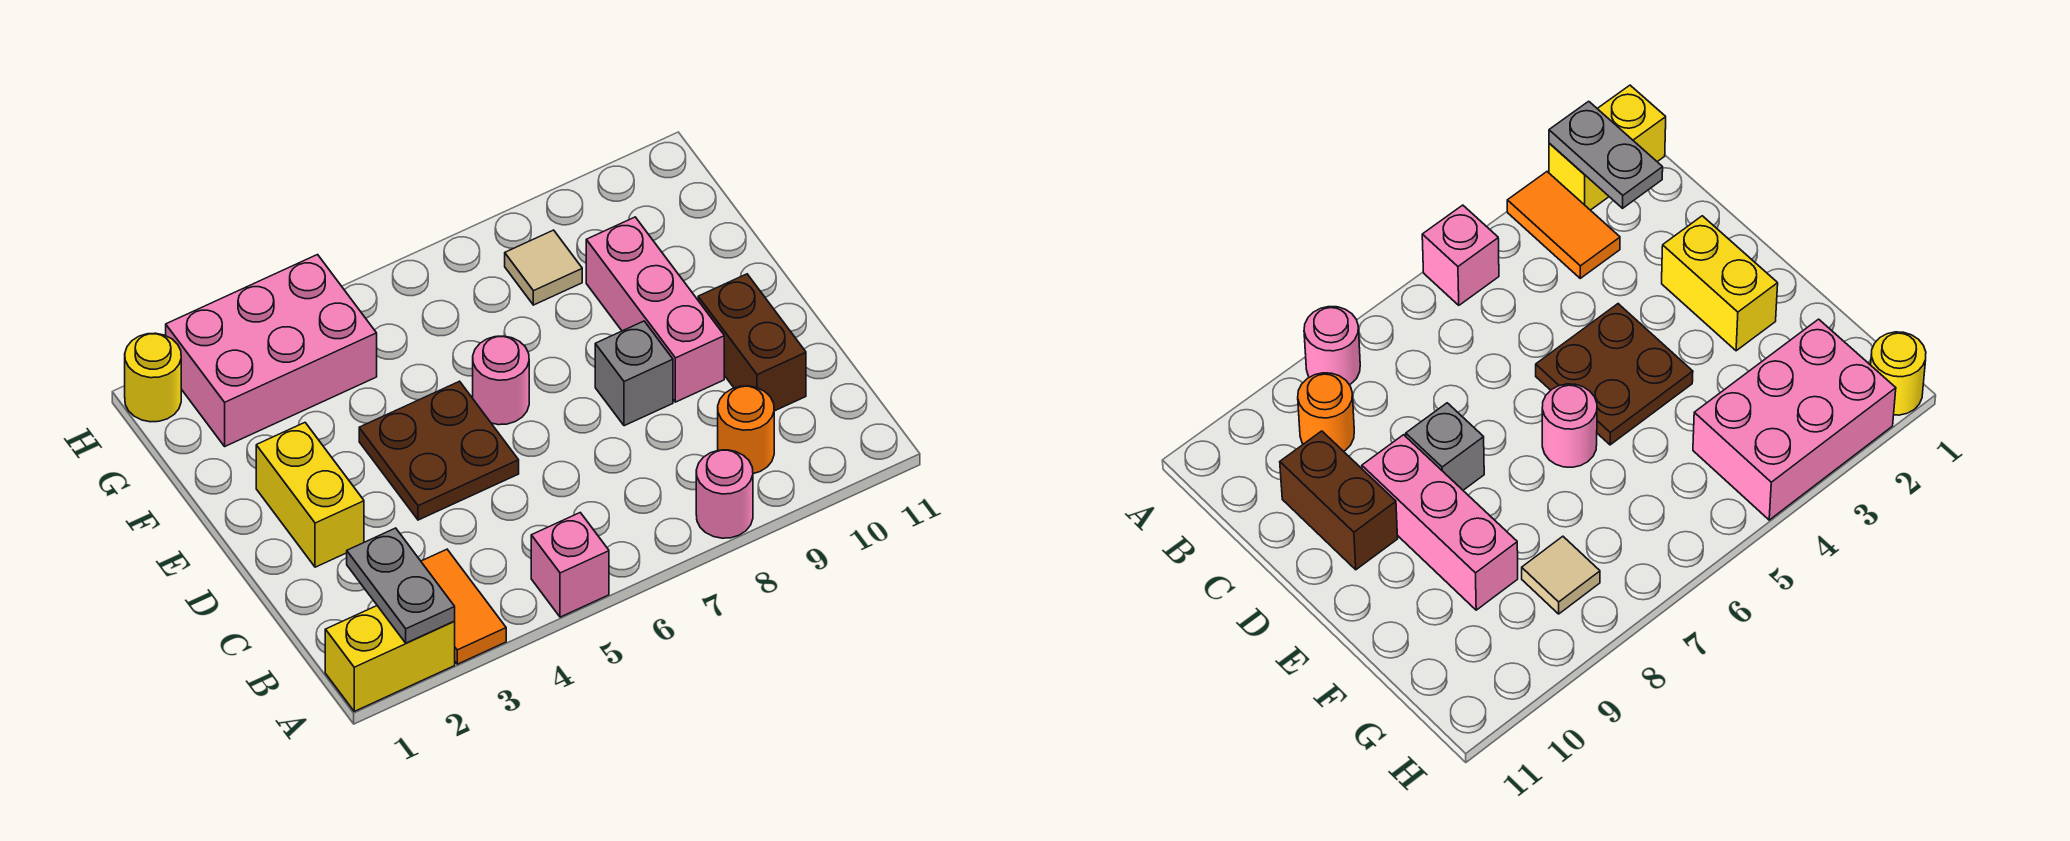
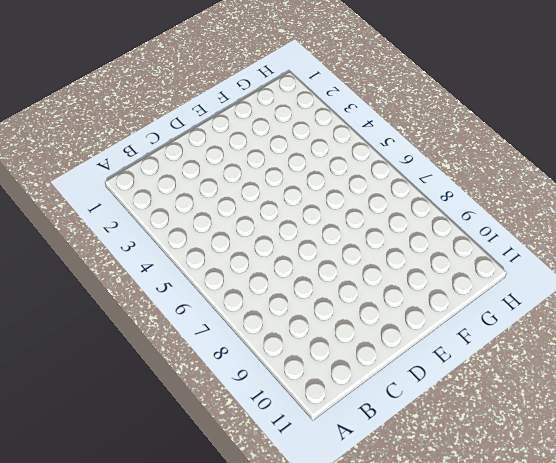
none -> yellow 1x2 brick [325,606,455,711]
none -> orange 1x2 tile [421,549,506,664]
none -> pink 1x1 brick [531,513,609,617]

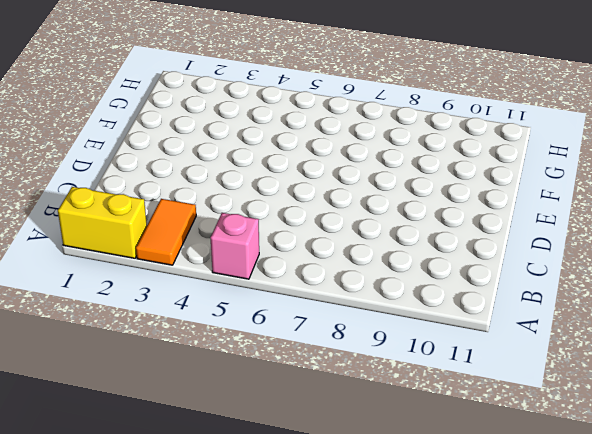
none -> pink 1x1 round brick [696,450,753,538]
none -> orange 1x1 round brick [718,386,774,474]
none -> brown 1x2 brick [698,274,806,411]

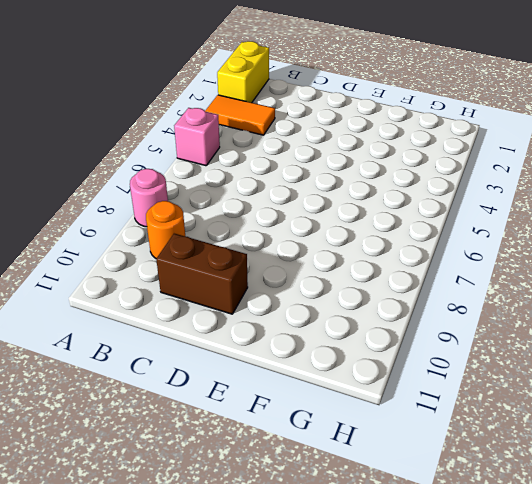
none -> yellow 1x2 brick [256,423,364,567]
none -> brown 2x2 plate [359,381,519,520]
none -> grey 1x1 brick [595,321,673,426]

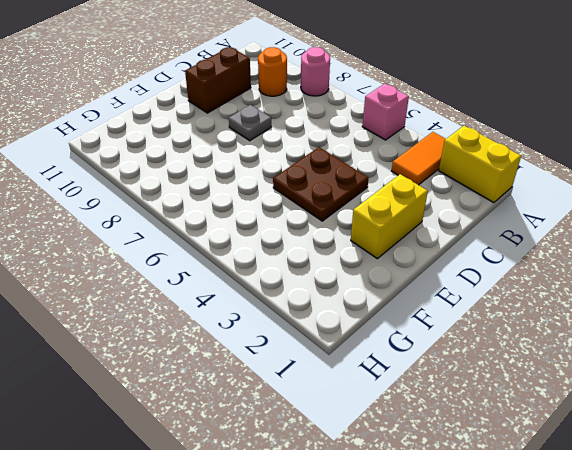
grey 1x1 plate [229,105,272,141] -> grey 1x1 brick [595,321,673,426]
none -> pink 1x3 brick [586,217,724,402]
none -> pink 1x1 round brick [473,336,529,425]
none -> pink 2x3 brick [166,255,377,446]

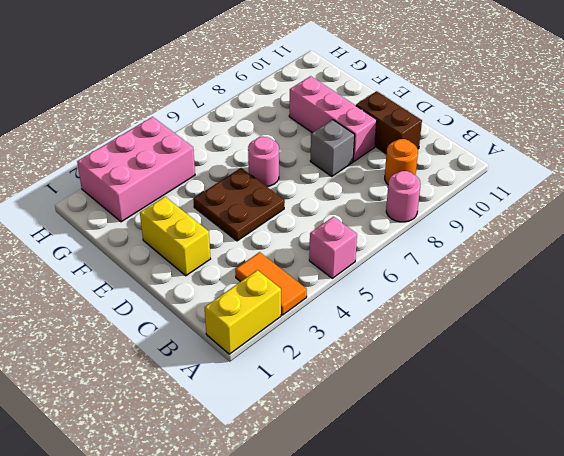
none -> tan 1x1 tile [505,230,582,305]
none -> yellow 1x1 round brick [125,333,181,422]
none -> grey 1x2 plate [347,528,455,643]

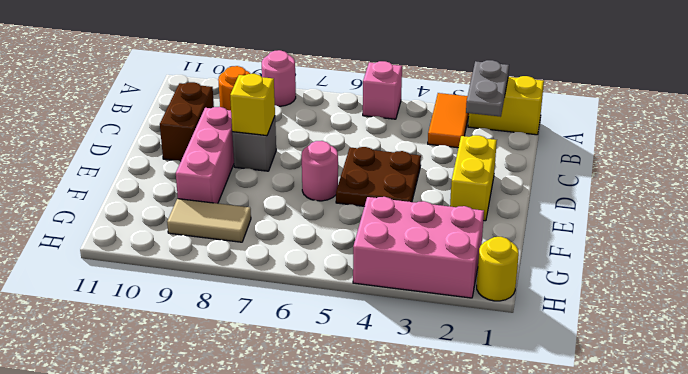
yellow 1x1 brick [230,74,275,136] -> none
tan 1x2 tile [167,199,251,242] -> tan 1x1 tile [505,230,582,305]

